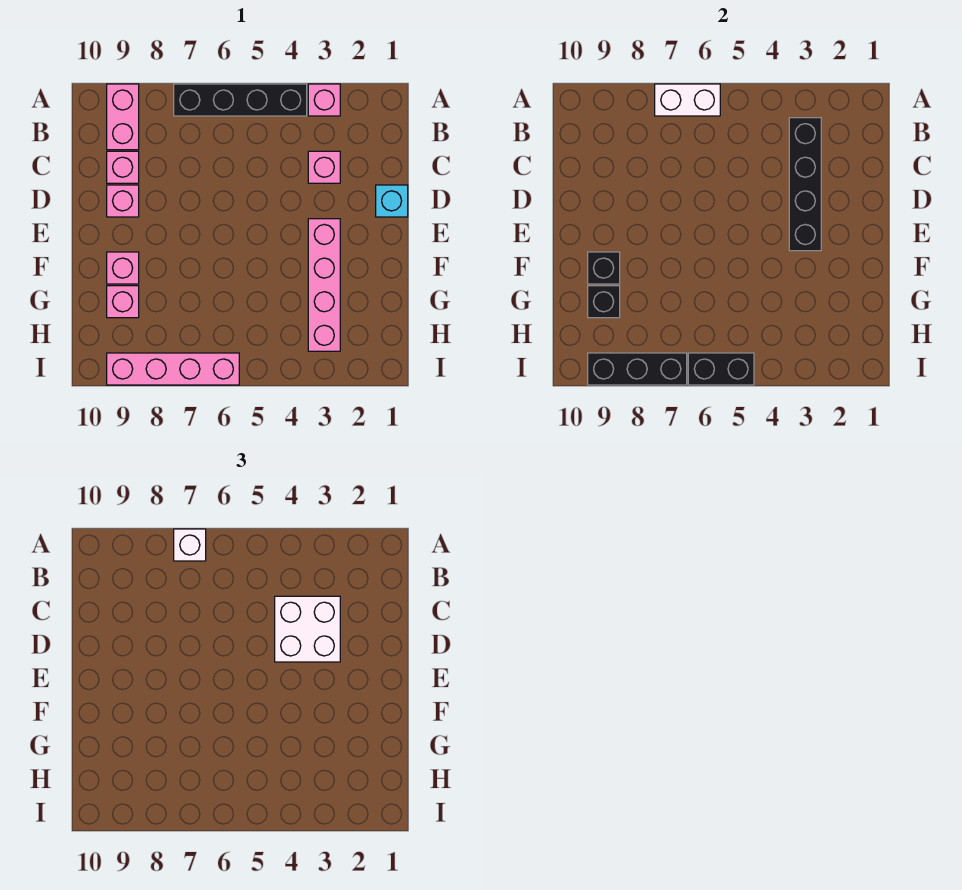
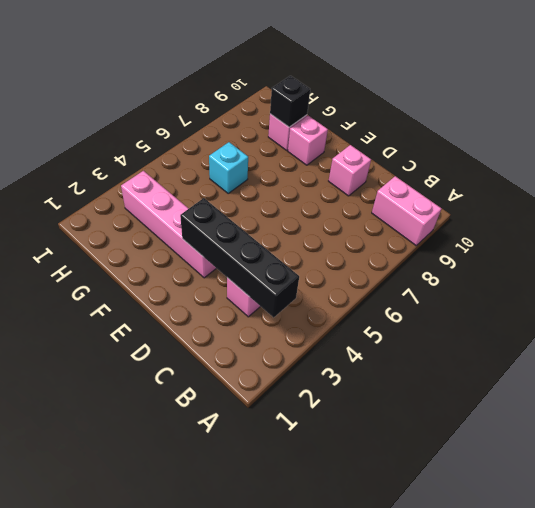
cyan 1x1 brick [209,142,248,193] -> cyan 1x1 brick moved to [376,185,408,217]
none -> pink 1x1 brick [308,84,340,116]
none -> black 1x4 brick [174,84,307,116]
none -> pink 1x1 brick [107,151,139,183]

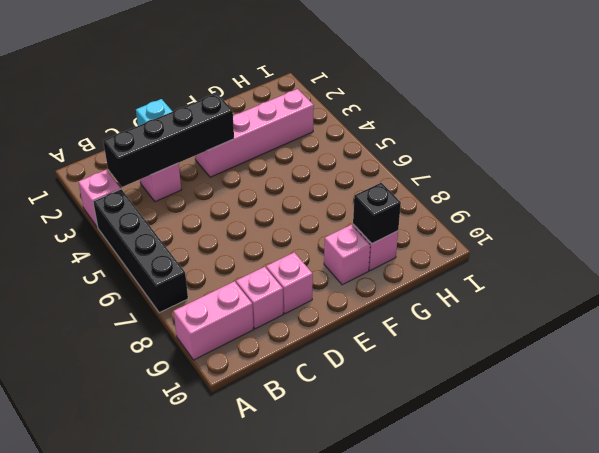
none -> pink 1x4 brick [107,353,239,385]
none -> white 1x2 brick [655,84,720,116]
none -> black 1x1 brick [588,252,620,284]

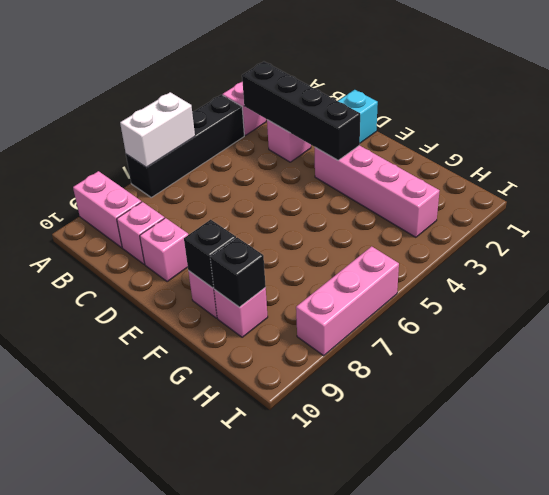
pink 1x3 brick [296,246,399,356] -> pink 1x4 brick [107,353,239,385]
none -> black 1x2 brick [688,353,754,385]
none -> black 1x3 brick [588,353,687,385]
none -> white 1x1 brick [174,529,206,561]

